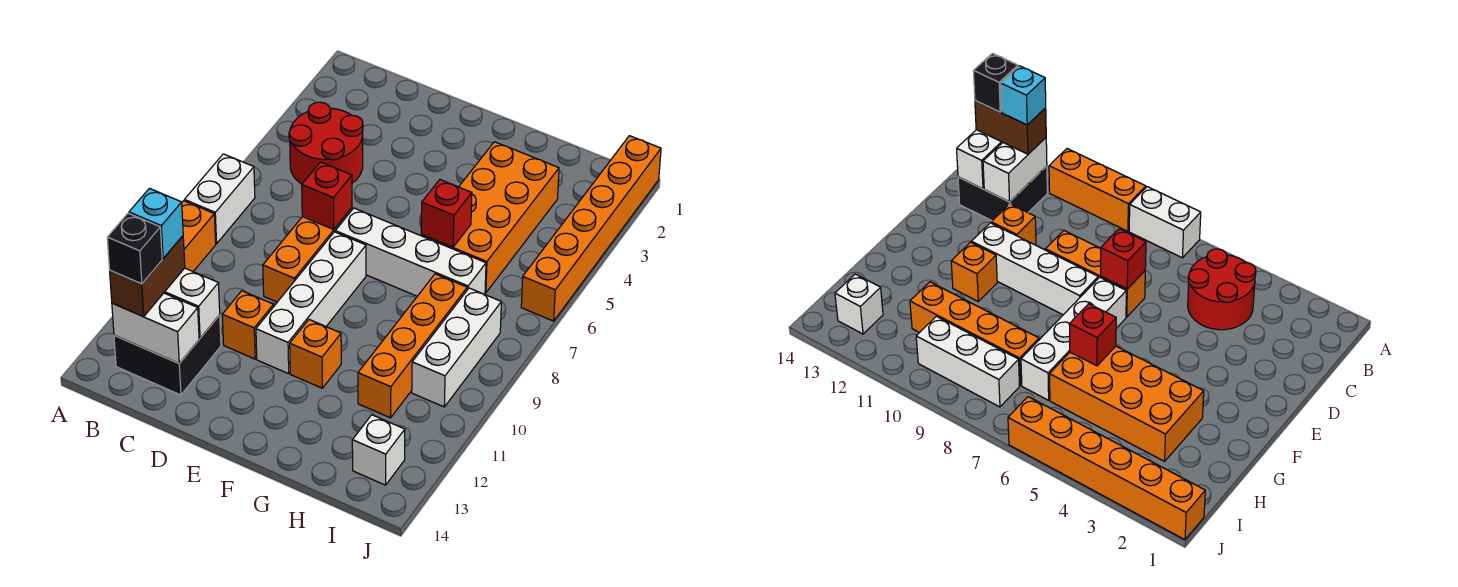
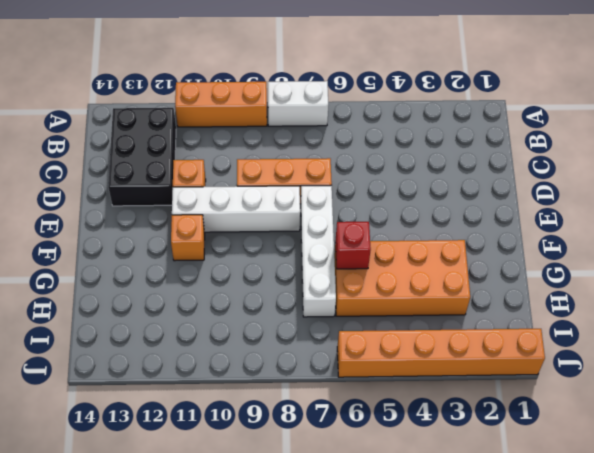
black 2x3 brick [108,108,176,206] -> black 2x2 brick [114,315,221,395]
none -> red 2x2 round brick [289,102,363,184]
none -> orange 1x4 brick [358,274,467,418]
none -> white 1x3 brick [412,288,501,407]

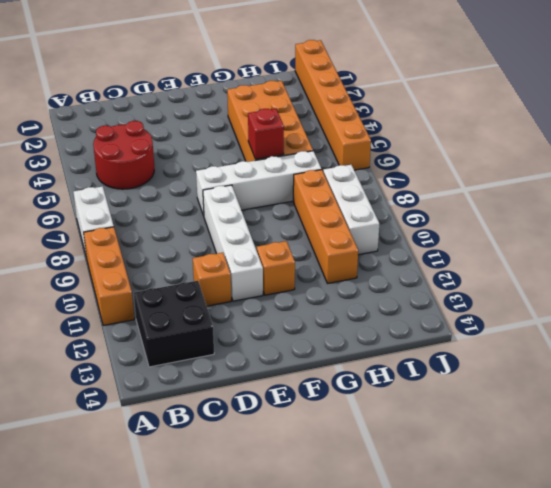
none -> orange 1x3 brick [263,208,352,302]
none -> white 1x1 brick [352,415,405,485]
none -> white 1x2 brick [164,268,220,338]

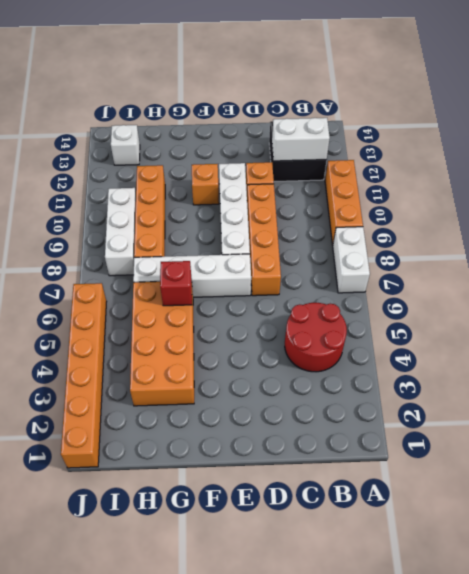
orange 1x4 brick [247,184,281,296] -> orange 1x3 brick [263,208,352,302]
none -> white 1x2 brick [112,293,199,363]
none -> red 1x1 brick [302,162,352,229]
none -> brown 1x2 brick [110,236,185,317]

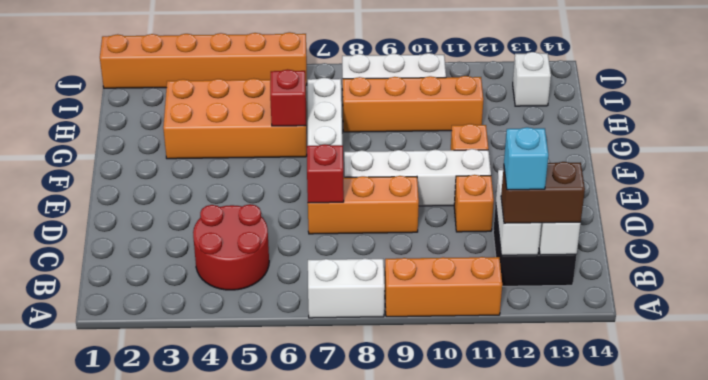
none -> black 1x1 brick [107,213,162,284]

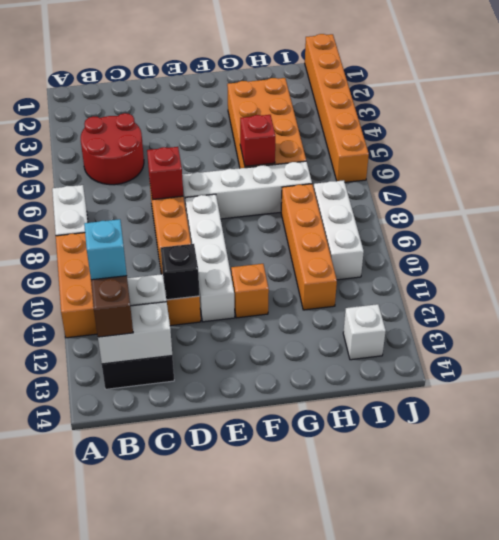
black 1x1 brick [161,244,200,300] -> black 1x1 brick moved to [107,213,162,284]

